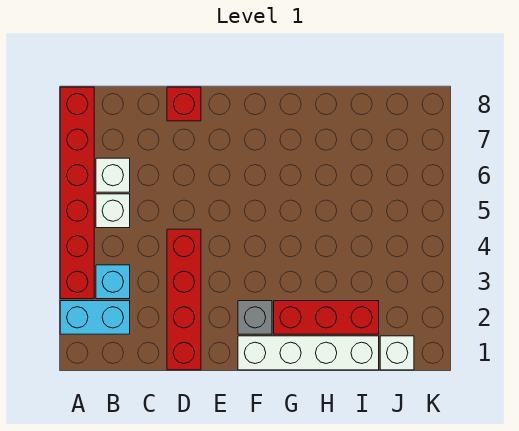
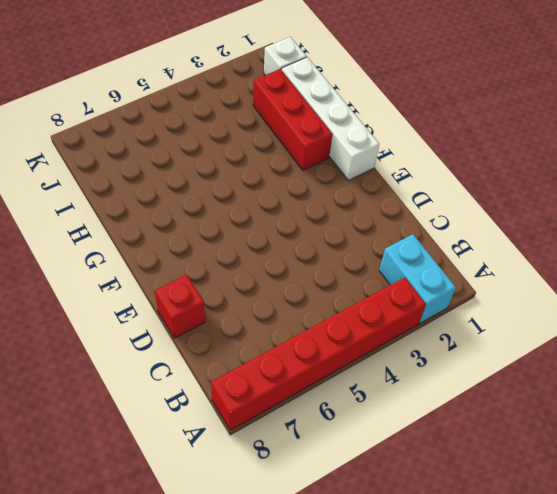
none -> cyan 1x1 brick [96,265,130,299]
none -> white 1x1 brick [96,194,130,228]

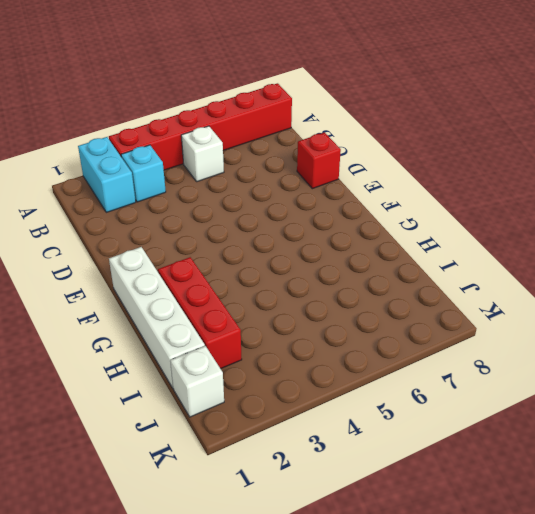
none -> white 1x1 brick [96,158,130,192]
none -> red 1x4 brick [167,229,201,370]

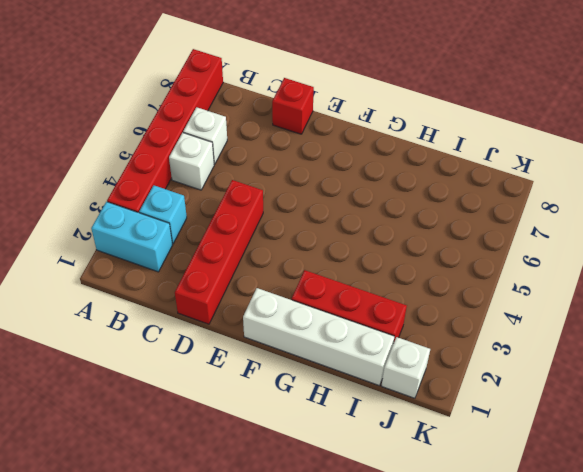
none -> grey 1x1 brick [238,301,272,334]

